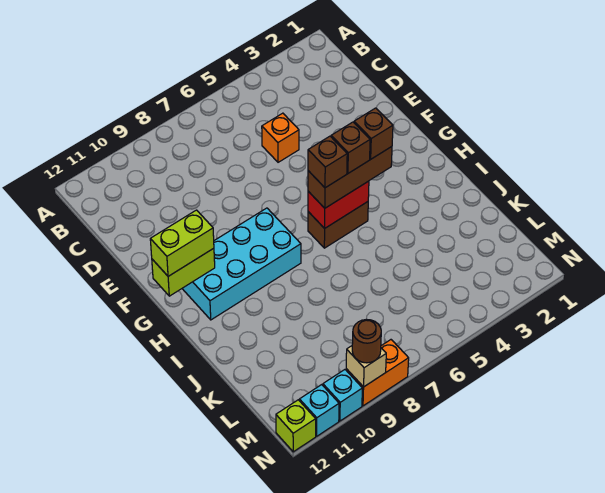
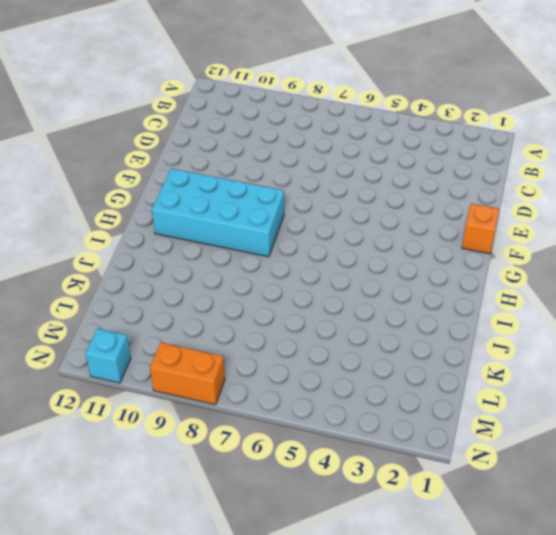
orange 1x1 brick [462,203,499,254] -> orange 1x1 brick moved to [262,113,299,162]
none -> brown 1x2 brick [308,202,368,248]
none -> cyan 1x1 brick [323,370,362,421]
none -> lime 1x1 brick [276,400,316,452]

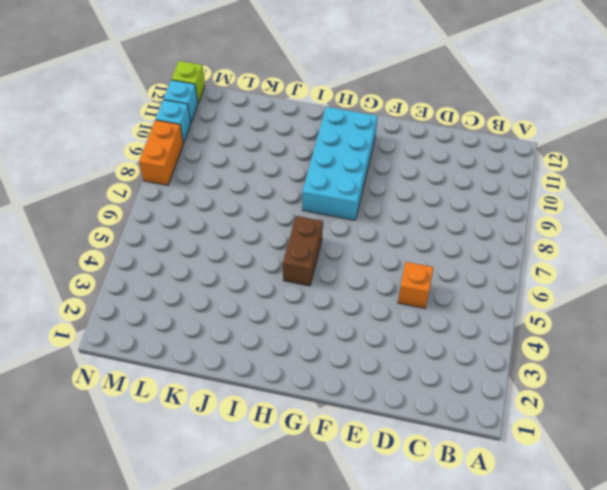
none -> lime 1x2 brick [152,248,215,296]
none -> red 1x2 brick [308,181,369,228]
none -> tan 1x1 brick [346,346,386,387]

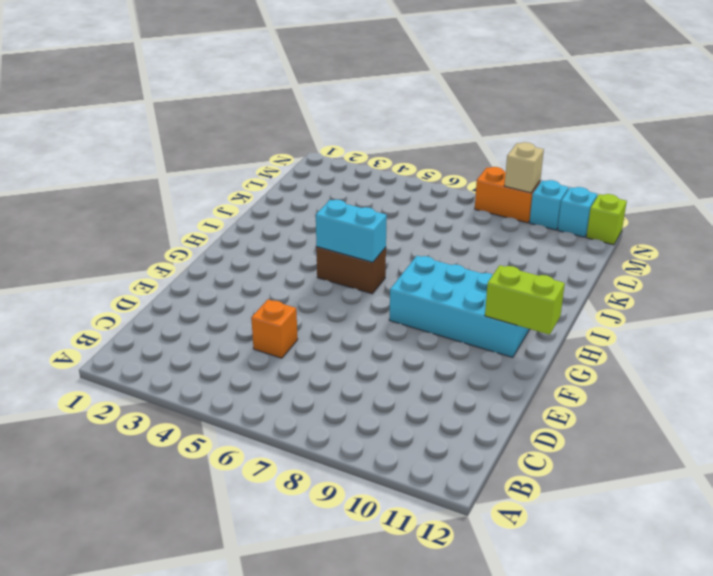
cyan 1x2 brick [316,200,387,262] -> red 1x2 brick [308,181,369,228]
none -> lime 1x2 brick [150,210,214,276]
none -> brown 1x3 brick [308,147,392,208]
none -> brown 1x1 round brick [352,319,381,363]

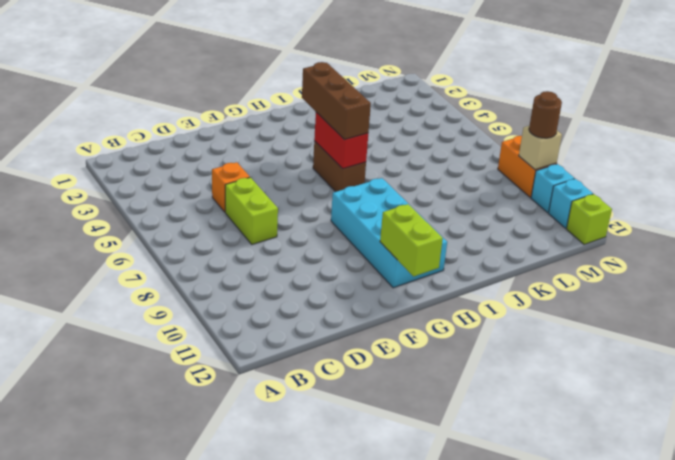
lime 1x2 brick [225,177,278,244] -> lime 1x2 brick moved to [150,210,214,276]
none -> brown 1x1 brick [354,108,393,159]
none -> brown 1x1 brick [331,122,370,173]
none -> brown 1x1 brick [308,136,347,188]

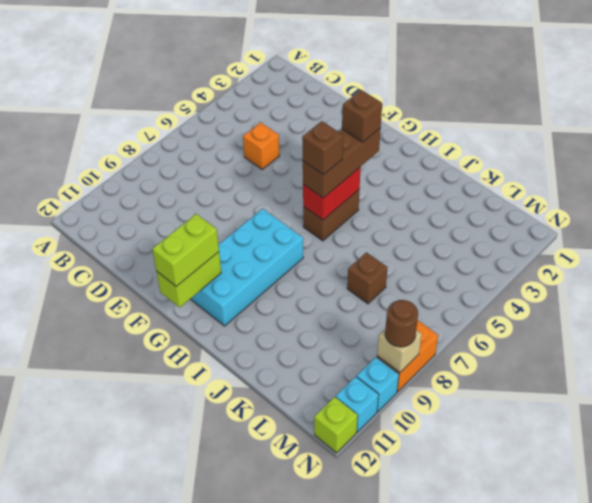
brown 1x1 brick [347,252,388,304] -> brown 1x1 brick moved to [331,122,370,173]

